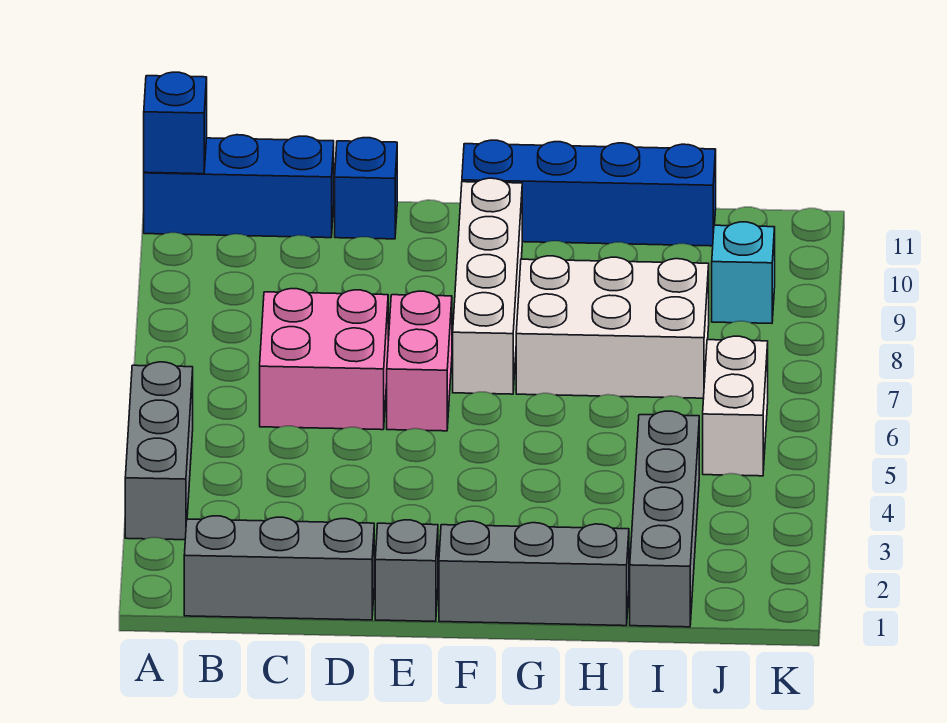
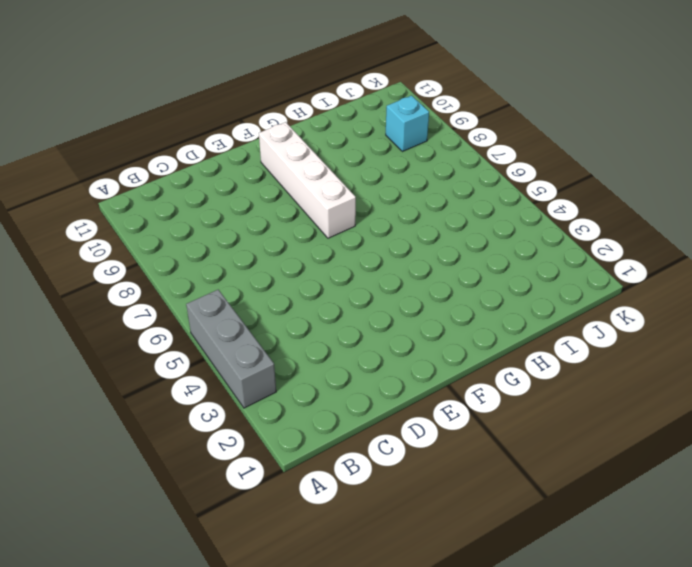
none -> blue 1x3 brick [144,135,334,238]
none -> grey 1x3 brick [184,516,374,620]
none -> pink 2x2 brick [260,289,388,430]

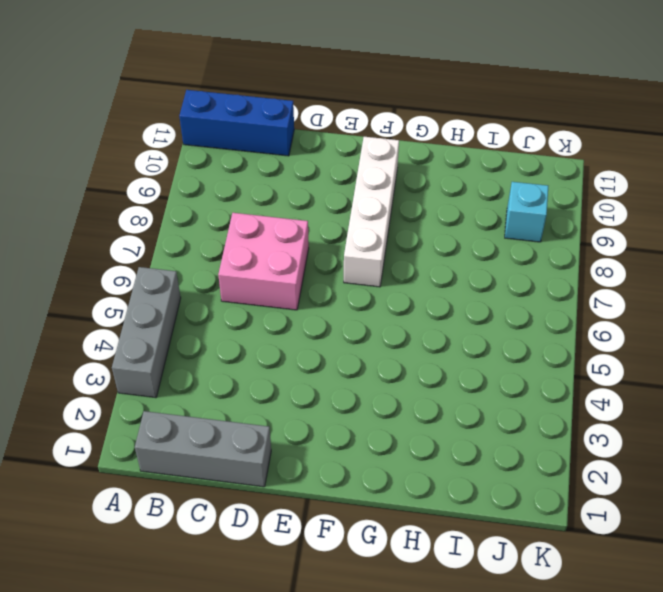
none -> blue 1x1 brick [335,138,397,239]
none -> grey 1x1 brick [375,520,438,621]
none -> pink 1x2 brick [387,291,452,431]

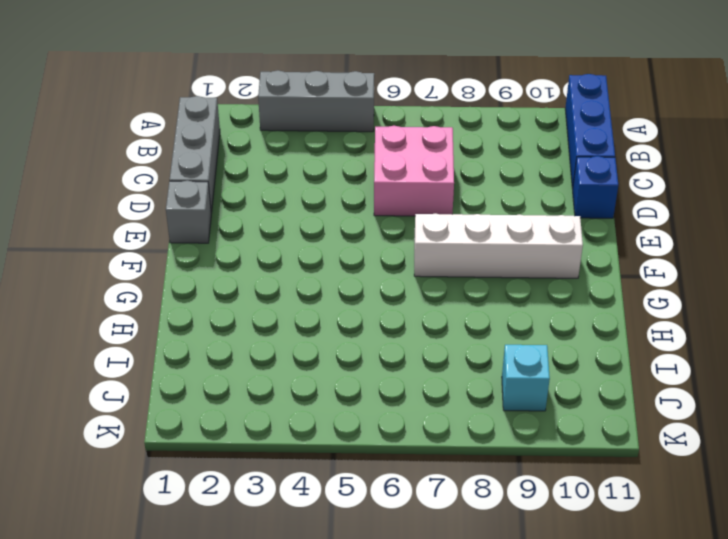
none -> pink 1x2 brick [387,291,452,431]
none -> grey 1x3 brick [439,521,629,626]
none -> blue 1x4 brick [462,140,716,246]

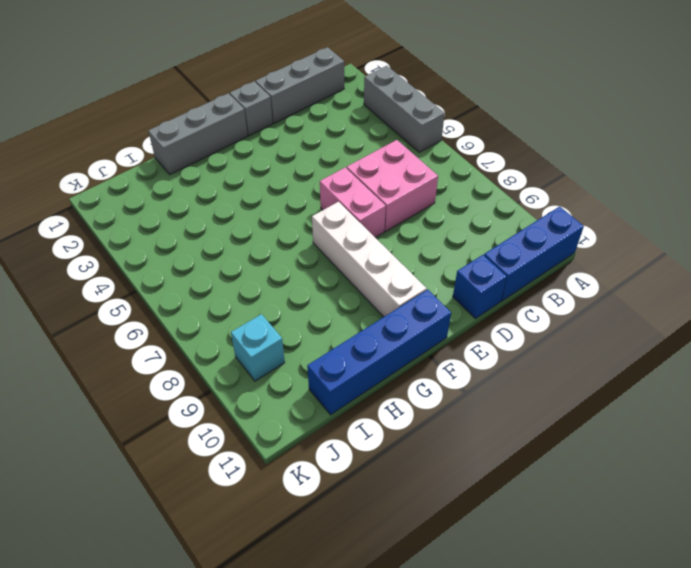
none -> white 2x3 brick [516,256,709,398]
none -> grey 1x4 brick [630,411,699,627]
none -> white 1x2 brick [703,336,768,476]

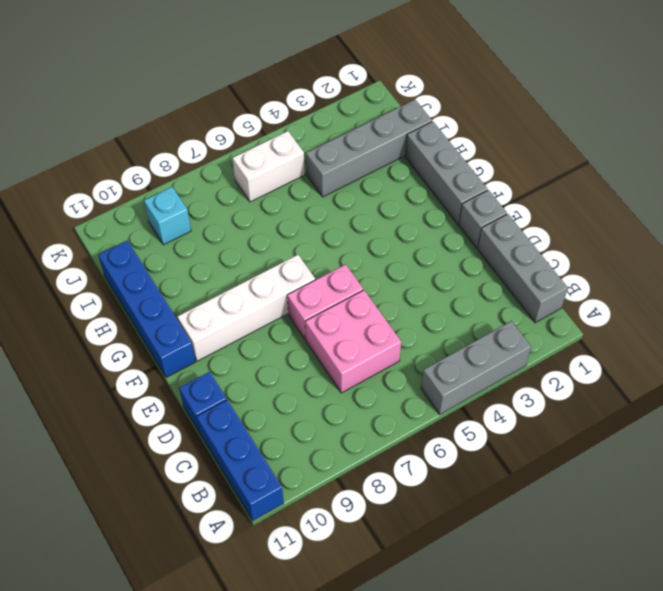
none -> white 2x3 brick [516,256,709,398]
none -> blue 1x1 brick [144,72,207,174]

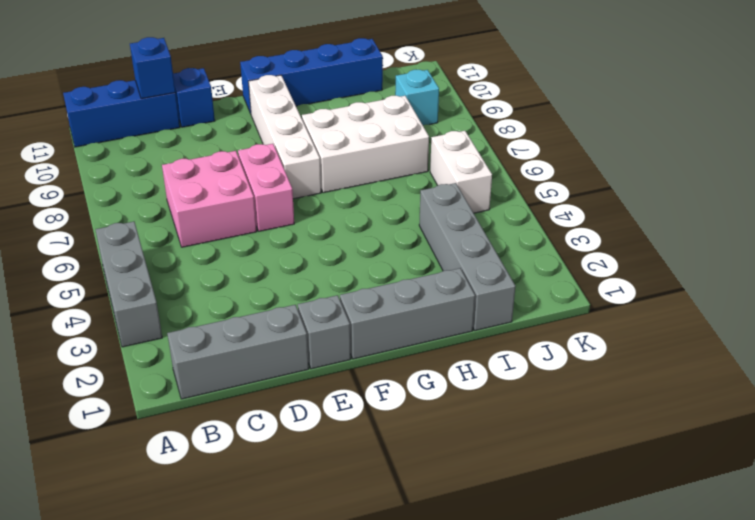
blue 1x1 brick [130,37,175,99] -> blue 1x1 brick moved to [144,72,207,174]

